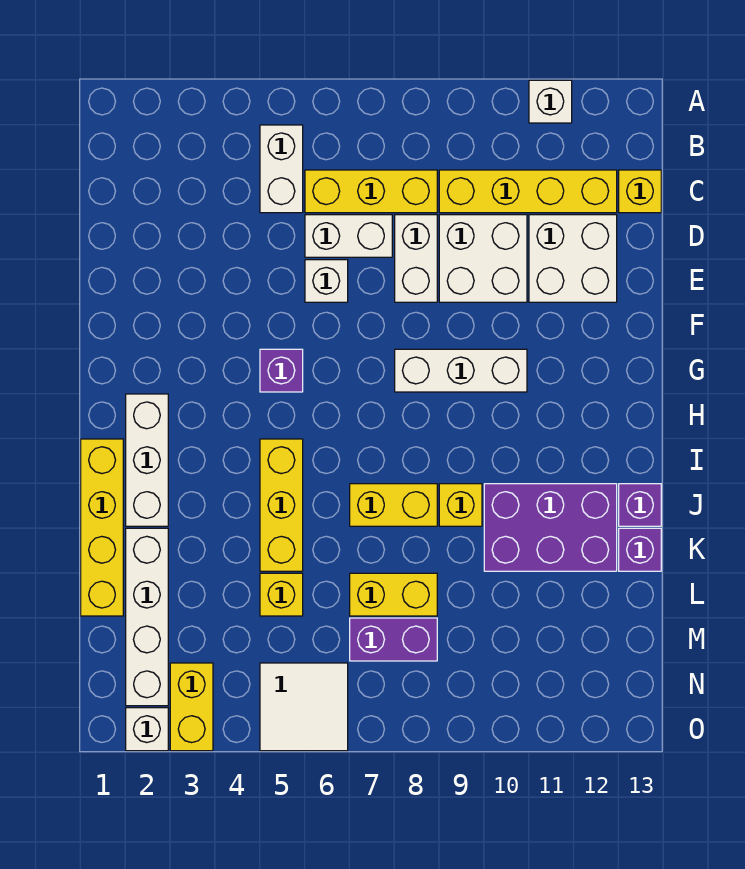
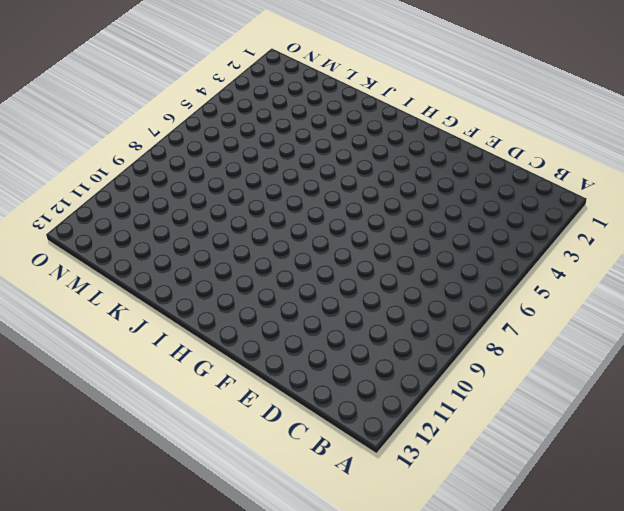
none -> white 1x1 brick [529,80,572,123]
none -> white 1x2 brick [260,125,303,213]
none -> yellow 1x3 brick [305,170,437,213]

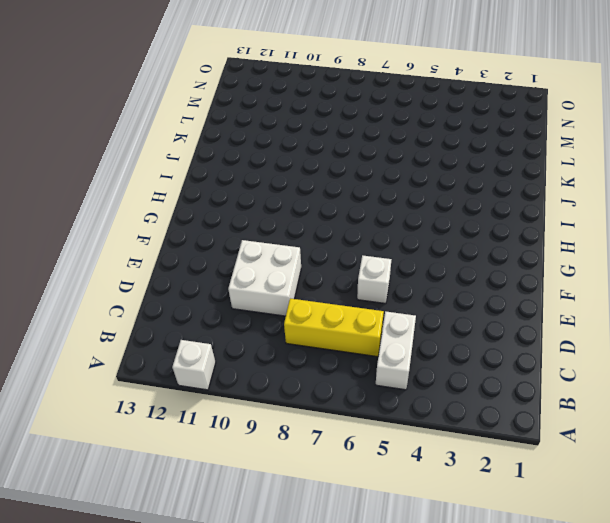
none -> yellow 1x4 brick [439,170,617,213]
none -> yellow 1x1 brick [619,170,661,213]
none -> white 1x2 brick [305,215,392,257]

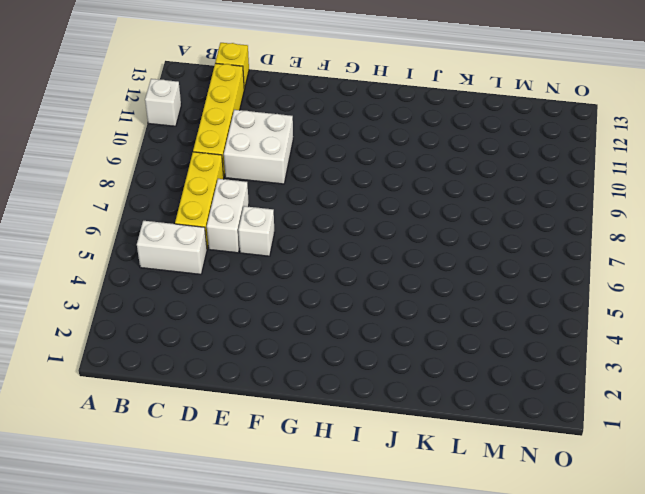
none -> white 1x2 brick [395,215,437,302]
none -> white 2x2 brick [529,215,617,302]
none -> purple 1x1 brick [260,349,303,392]

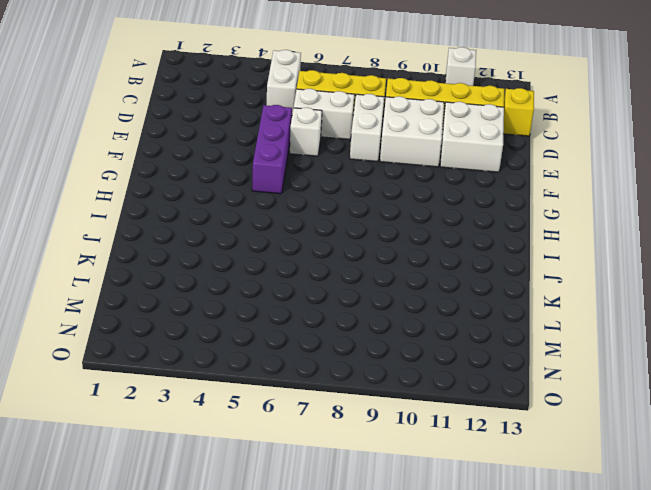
purple 1x3 brick [252,105,292,194] -> purple 1x1 brick [260,349,303,392]
none -> white 1x3 brick [395,349,527,392]
none -> white 1x3 brick [126,394,168,526]
none -> yellow 1x4 brick [81,439,123,616]

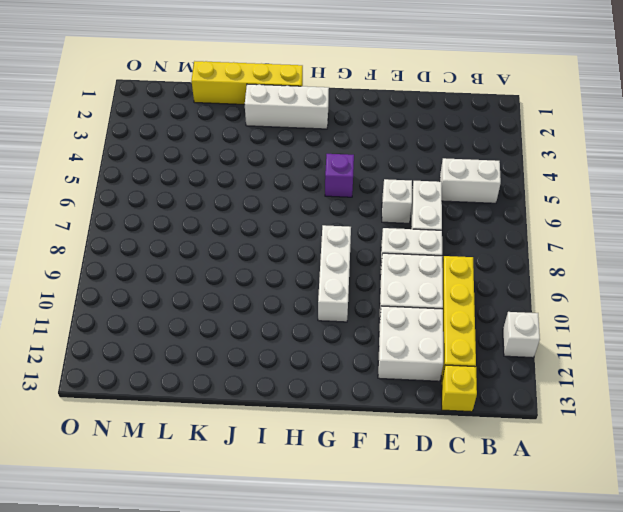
none -> yellow 1x3 brick [305,170,437,213]
none -> yellow 1x3 brick [260,439,303,571]
none -> yellow 1x2 brick [350,484,437,526]

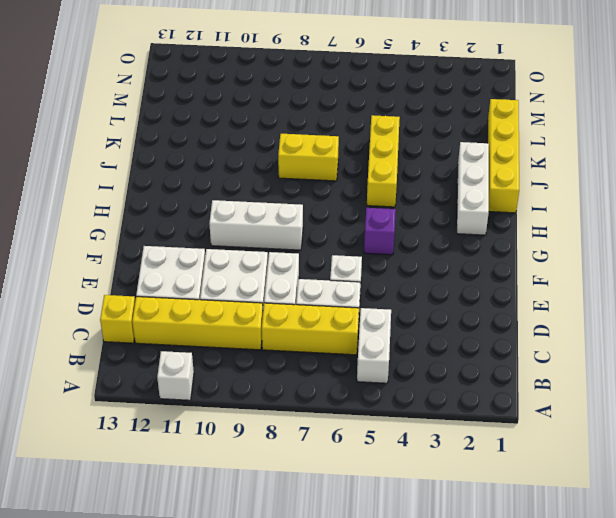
none -> yellow 1x1 brick [439,484,482,526]
none -> purple 2x3 brick [484,484,617,571]
none -> purple 1x1 brick [619,484,661,526]

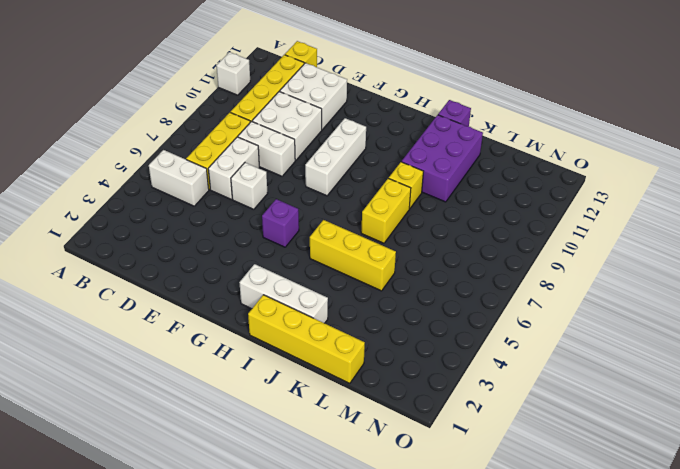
none -> white 1x4 brick [126,528,168,706]
none -> purple 1x1 brick [619,528,661,571]
none -> yellow 1x1 brick [260,573,303,616]

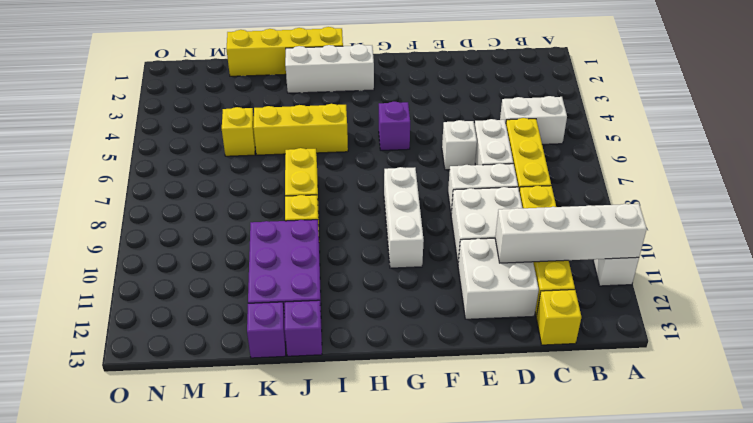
white 1x4 brick [495,204,647,263] -> white 1x4 brick moved to [126,528,168,706]
none -> yellow 1x2 brick [350,573,437,616]
none -> purple 1x2 brick [350,618,437,661]
none -> yellow 1x2 brick [170,663,213,751]

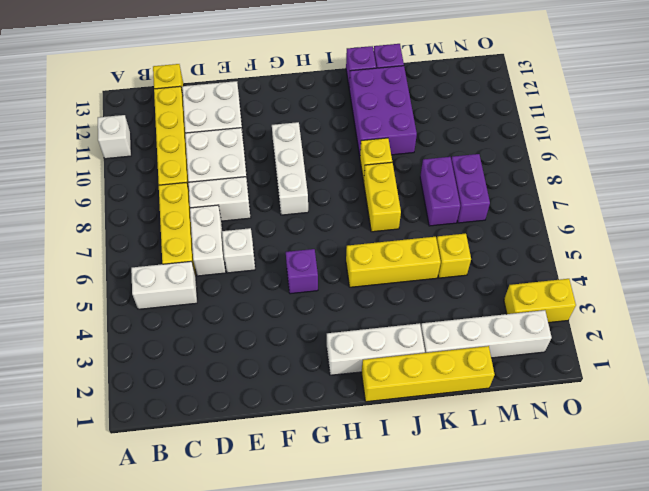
purple 1x2 brick [420,157,460,226] -> yellow 1x2 brick [350,573,437,616]
none -> white 2x2 tile [260,663,348,751]
none -> white 1x1 brick [126,708,168,751]

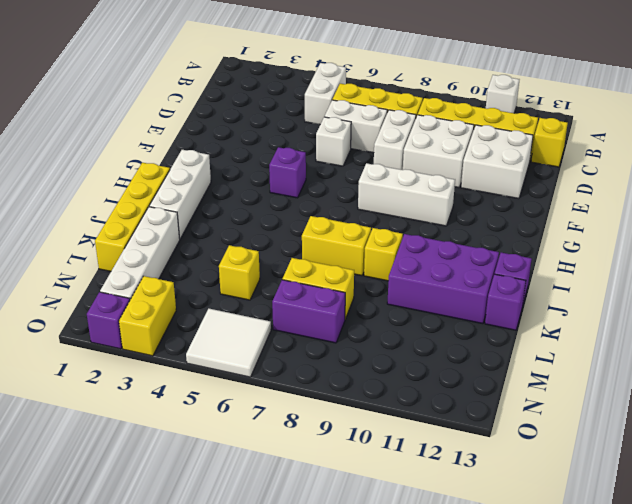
purple 1x1 brick [87,292,130,349] -> white 1x1 brick [126,708,168,751]
none -> yellow 1x3 brick [260,439,303,571]

